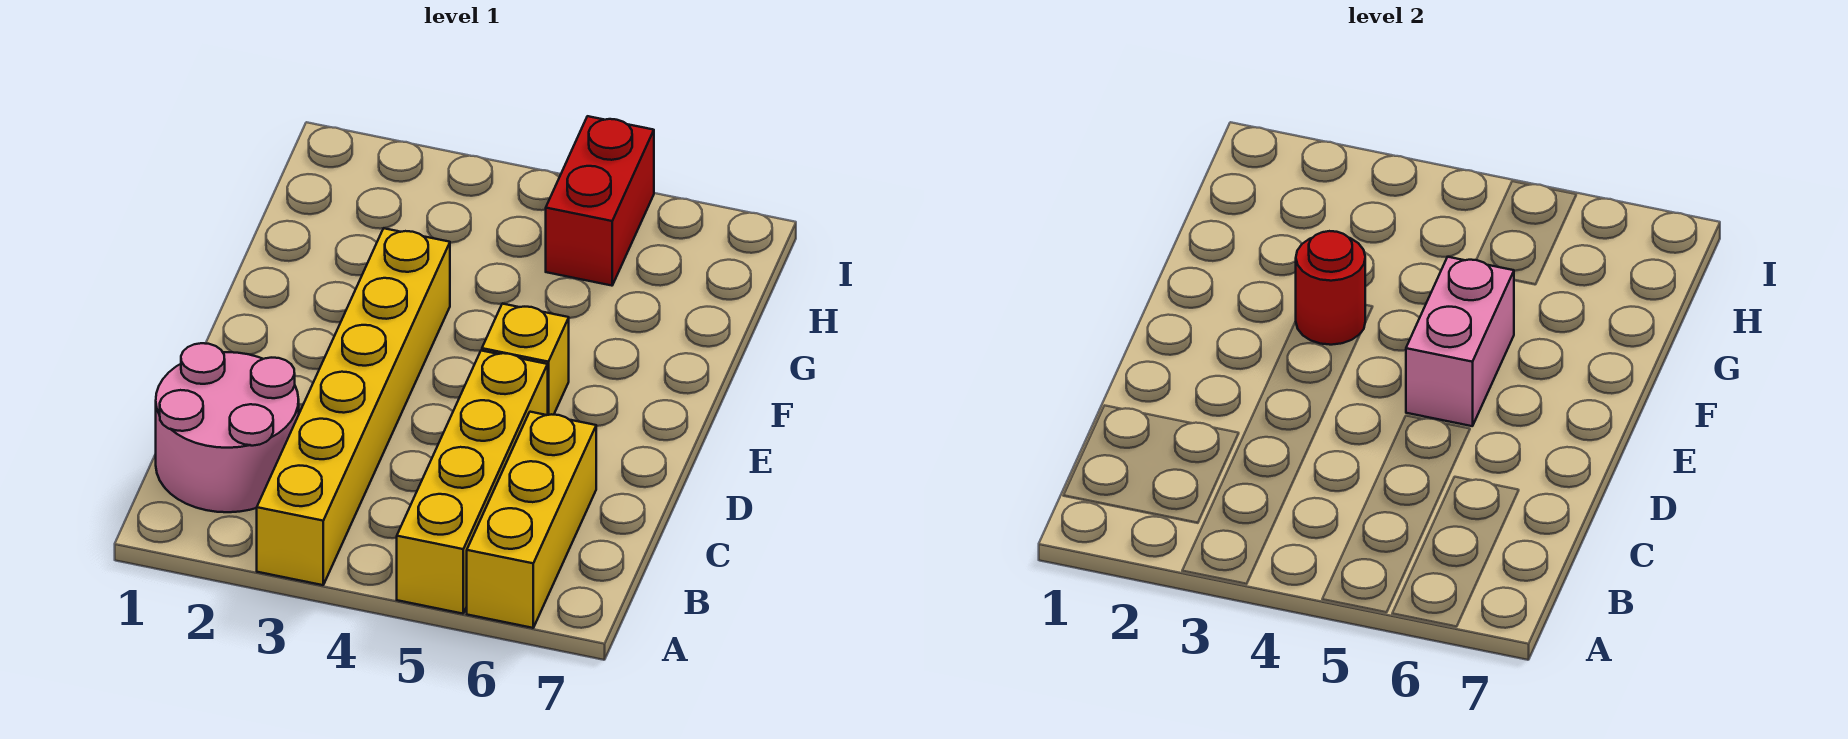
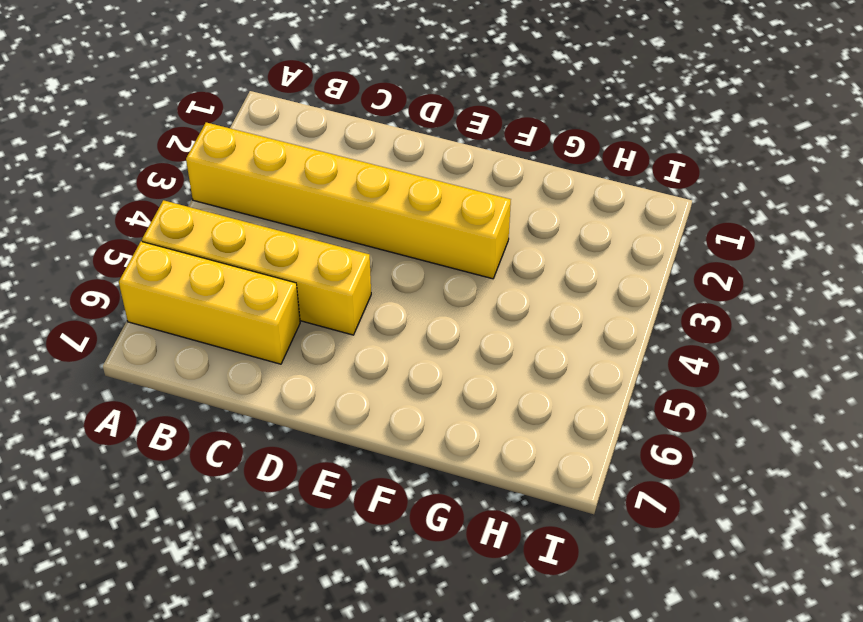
none -> pink 2x2 round brick [156,343,299,512]
none -> yellow 1x1 brick [482,304,569,415]

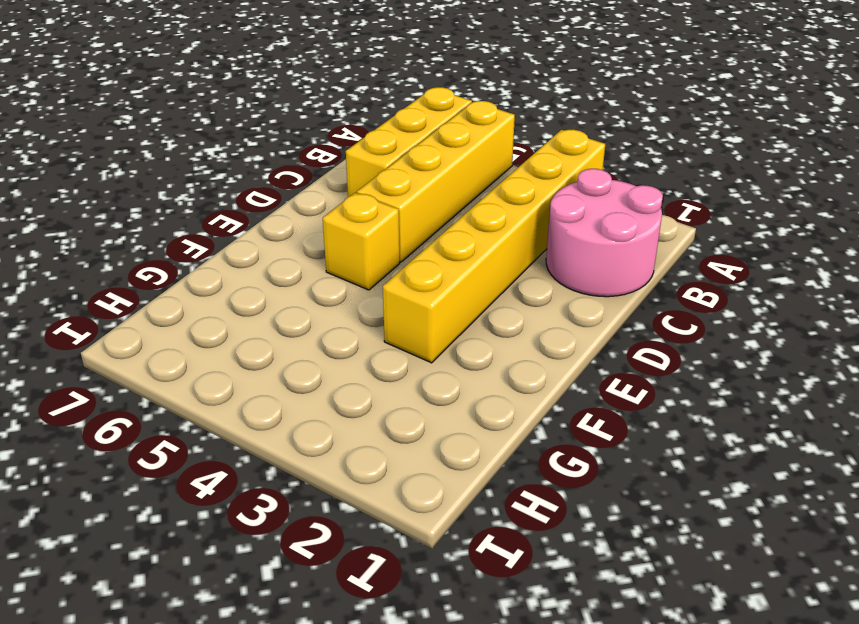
none -> red 1x2 brick [546,116,654,286]
none -> pink 1x2 brick [1406,257,1514,426]

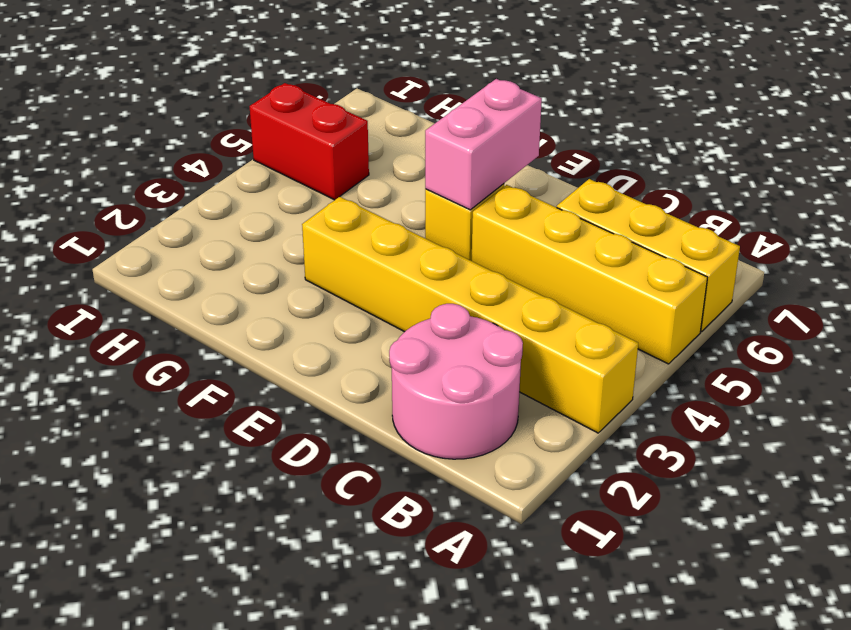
pink 1x2 brick [425,79,542,210] -> pink 1x2 brick turned to [1406,257,1514,426]
none -> red 1x1 round brick [1296,231,1365,345]

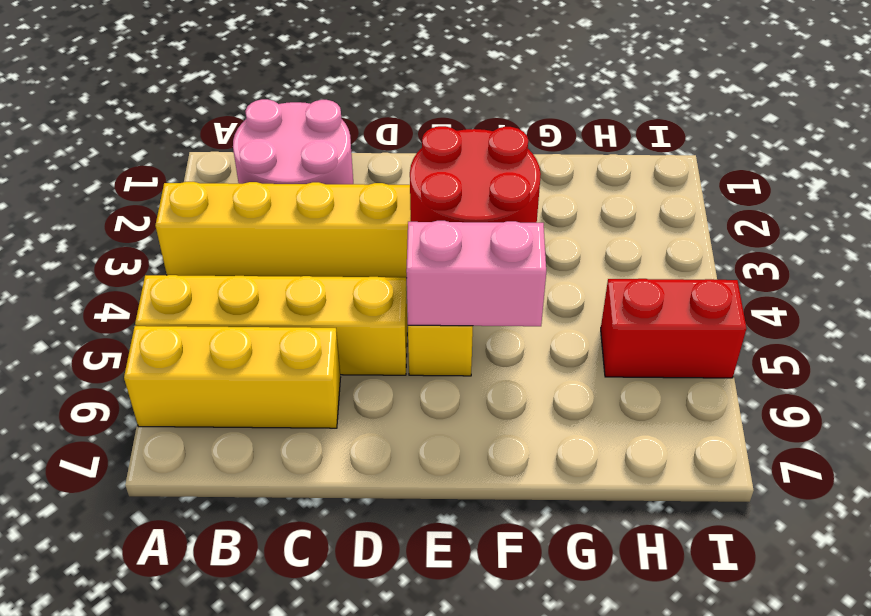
red 2x2 round brick [410,126,541,223] -> red 1x1 round brick [1296,231,1365,345]

